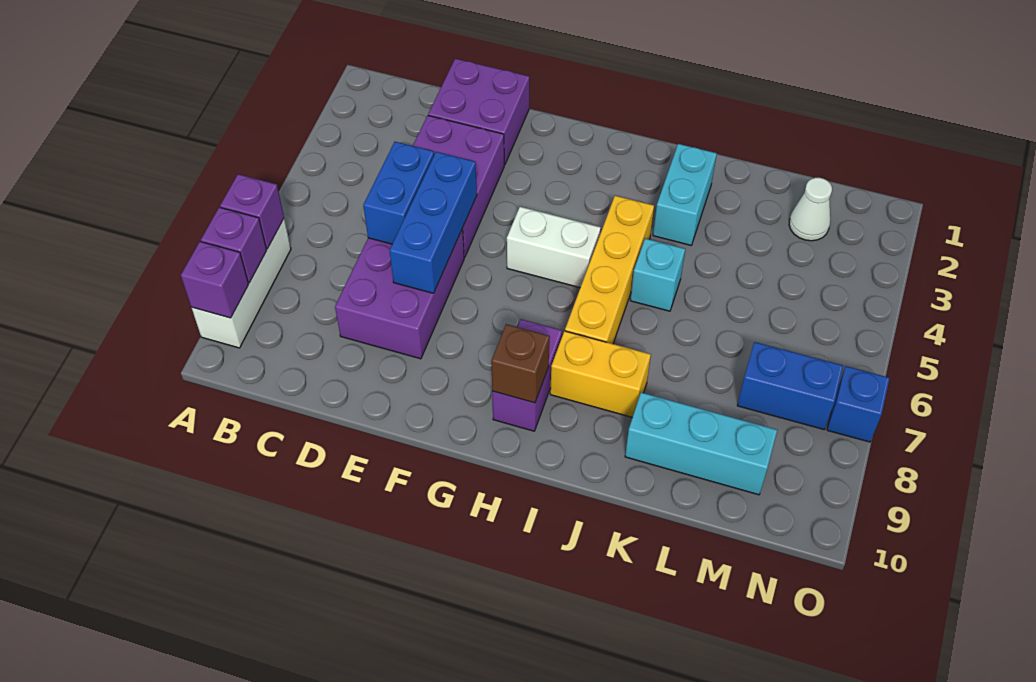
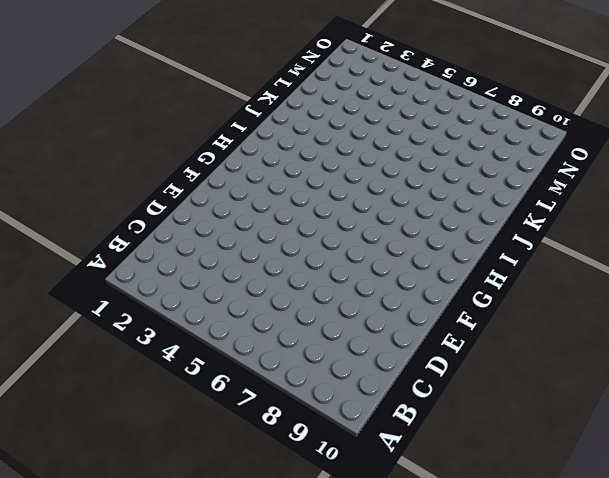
none -> white 1x3 brick [192,219,291,348]
none -> purple 2x2 brick [428,59,529,165]
none -> purple 2x3 brick [413,116,504,257]

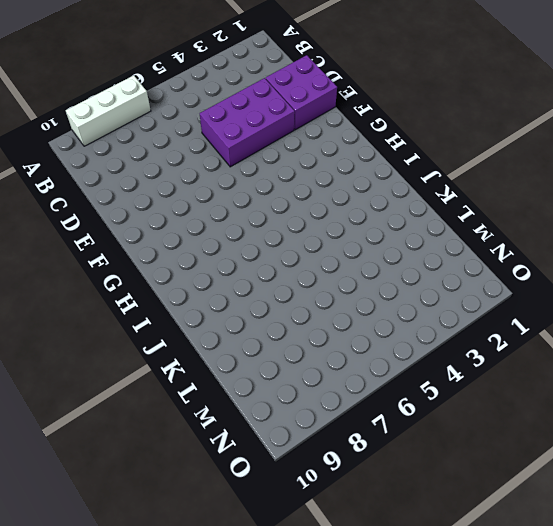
none -> purple 2x3 brick [335,229,464,359]
none -> white 1x2 brick [507,207,601,288]
none -> purple 1x2 brick [492,319,562,431]

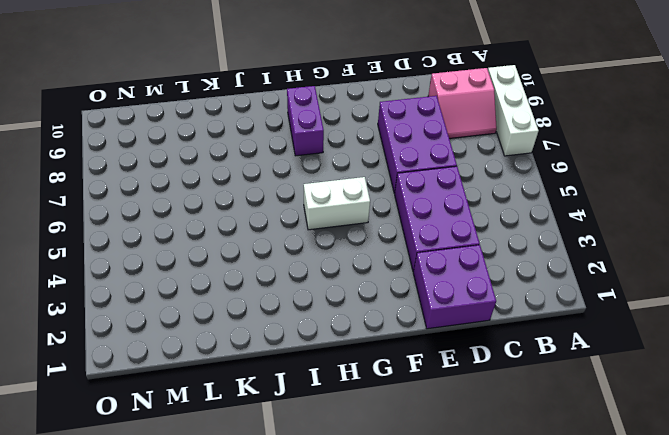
pink 2x2 slope [428,68,497,139] -> none
none -> yellow 1x4 brick [565,196,654,344]
none -> yellow 1x2 brick [550,331,651,417]
none -> cyan 1x2 brick [653,144,717,245]

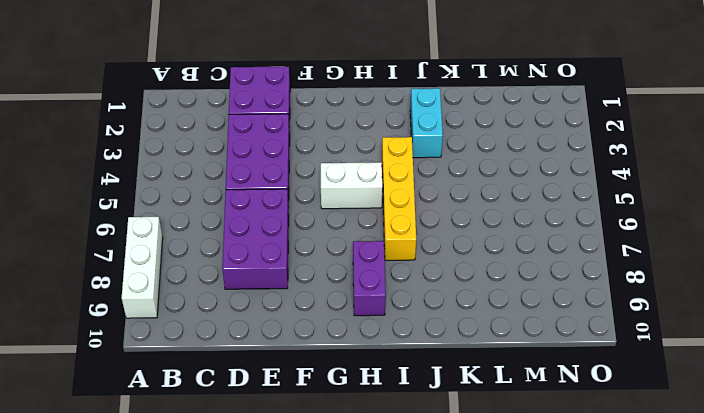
none -> yellow 1x2 brick [550,331,651,417]
none -> cyan 1x1 brick [630,239,685,311]
none -> cyan 1x3 brick [625,392,777,495]

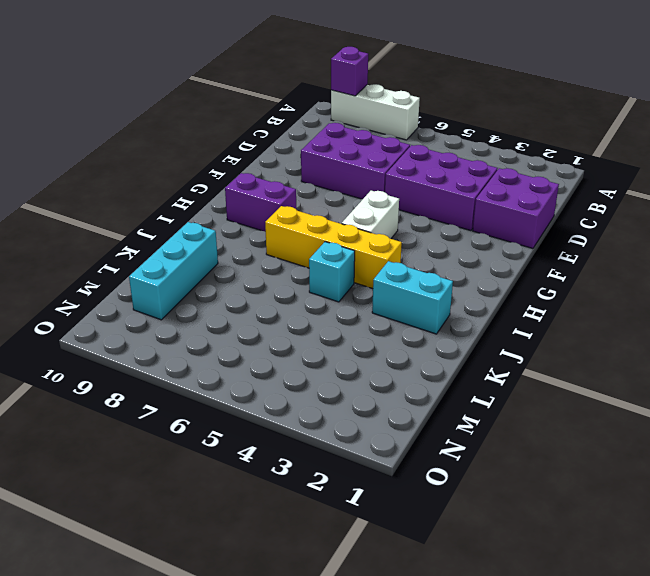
none -> yellow 1x2 brick [550,331,651,417]
none -> white 1x1 cone [789,178,832,241]
none -> blue 1x2 brick [737,342,843,430]

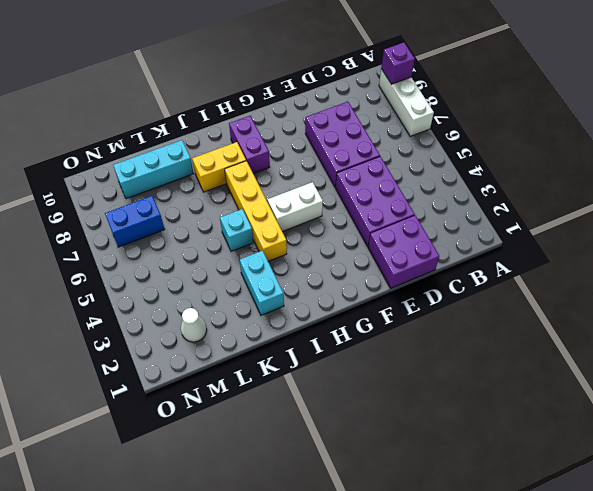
none -> blue 1x1 brick [827,366,890,442]
none -> purple 1x1 brick [220,174,284,249]
none -> purple 1x1 brick [201,207,267,283]

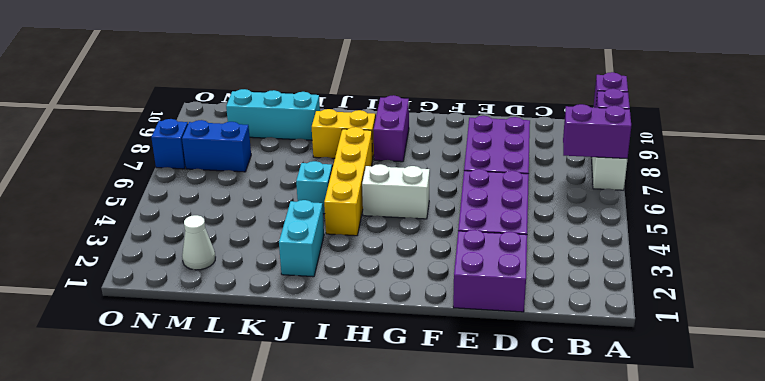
purple 1x2 brick [563,104,631,159] -> purple 1x1 brick [220,174,284,249]
none -> blue 1x2 brick [363,142,434,244]
none -> blue 1x3 brick [390,152,477,293]
none -> brown 1x1 brick [491,324,550,403]

